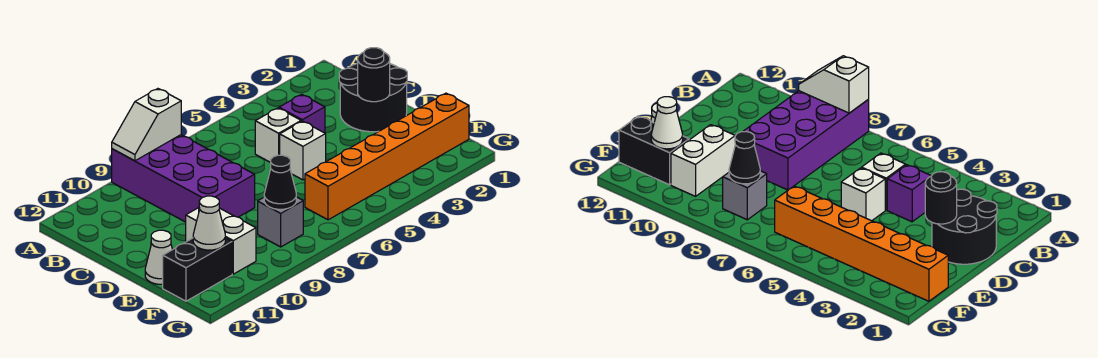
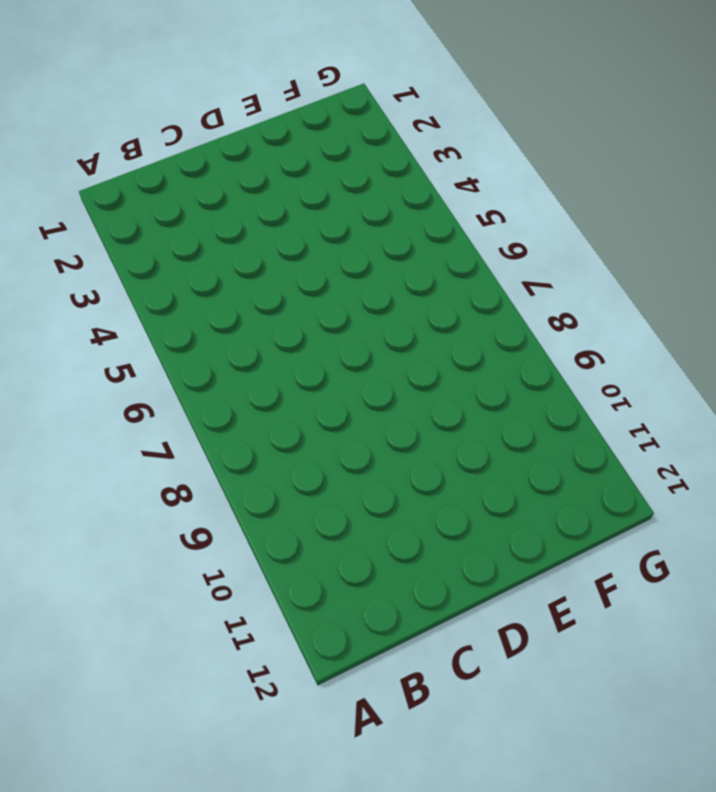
none -> purple 2x4 brick [112,135,255,222]
none -> black 2x2 round brick [339,63,407,132]
none -> purple 1x1 brick [279,94,325,133]

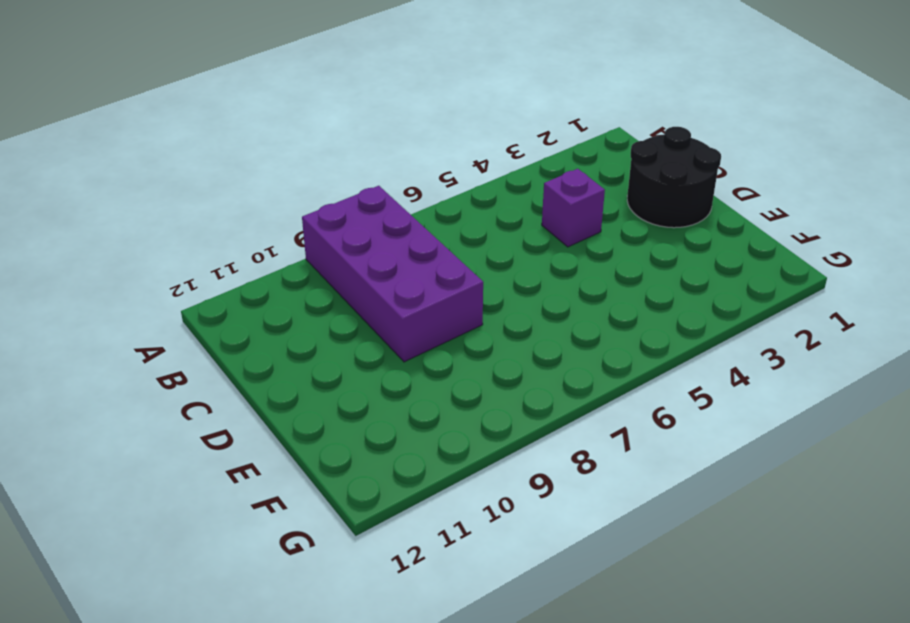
none -> white 1x1 brick [255,108,301,163]
none -> white 1x1 brick [280,121,326,180]
none -> white 1x2 brick [186,208,256,274]

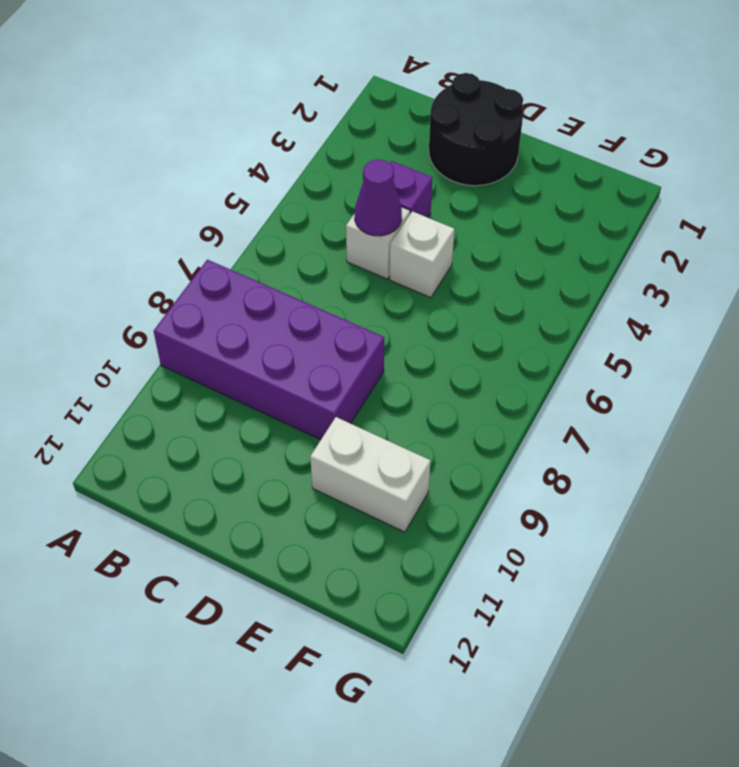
purple 1x1 cone [355,159,402,236] -> none
none -> white 1x1 cone [145,230,172,284]
none -> orange 1x6 brick [305,93,469,220]
none -> grey 1x1 brick [258,197,303,247]

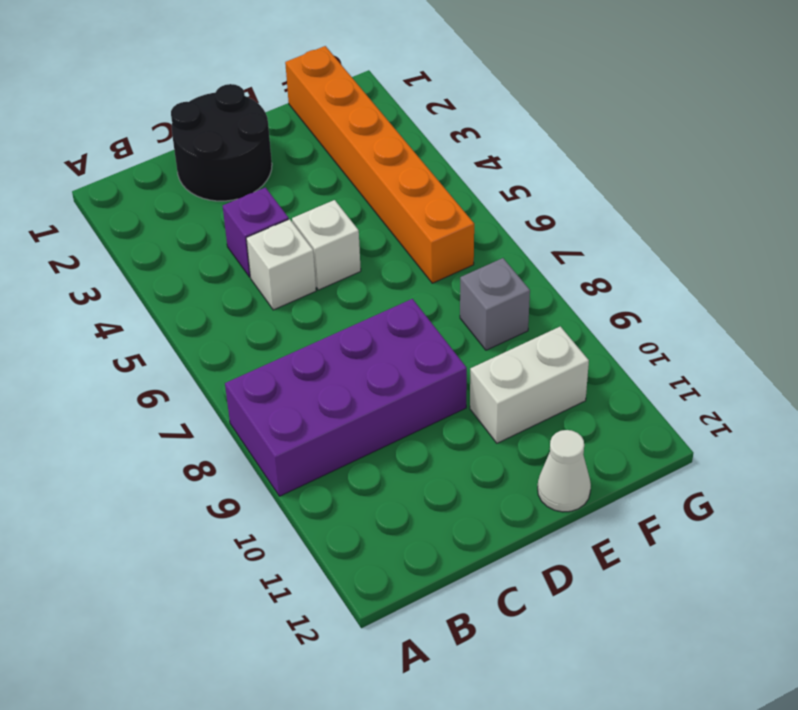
none -> black 1x2 brick [163,238,232,301]
none -> white 1x2 slope [112,89,181,161]
none -> black 1x1 round brick [358,48,390,102]

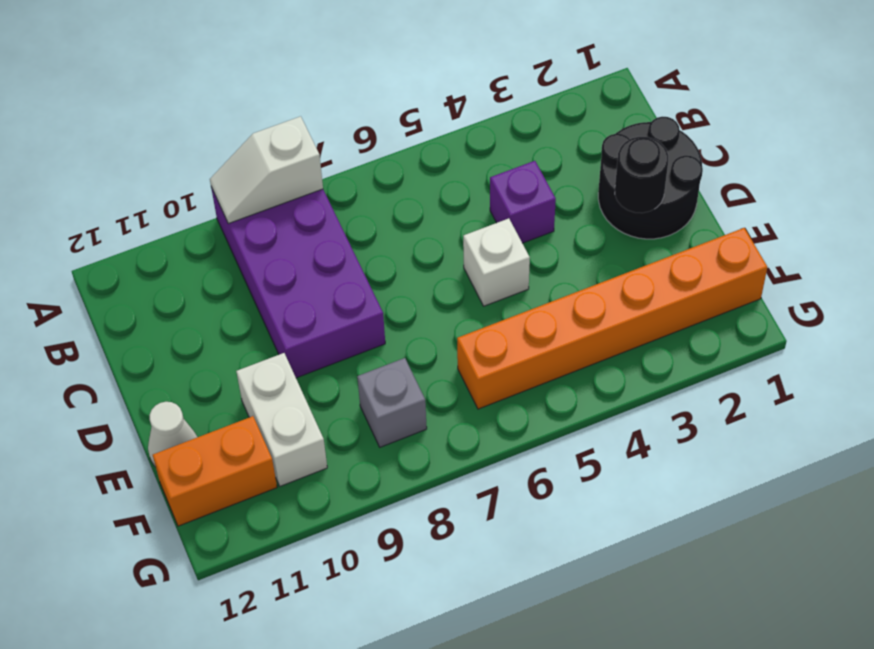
orange 1x2 brick [153,416,277,526] -> black 1x2 brick [163,238,232,301]
none -> white 1x1 brick [255,108,301,163]
none -> black 1x1 cone [264,155,296,209]
none -> white 1x1 cone [193,196,225,250]

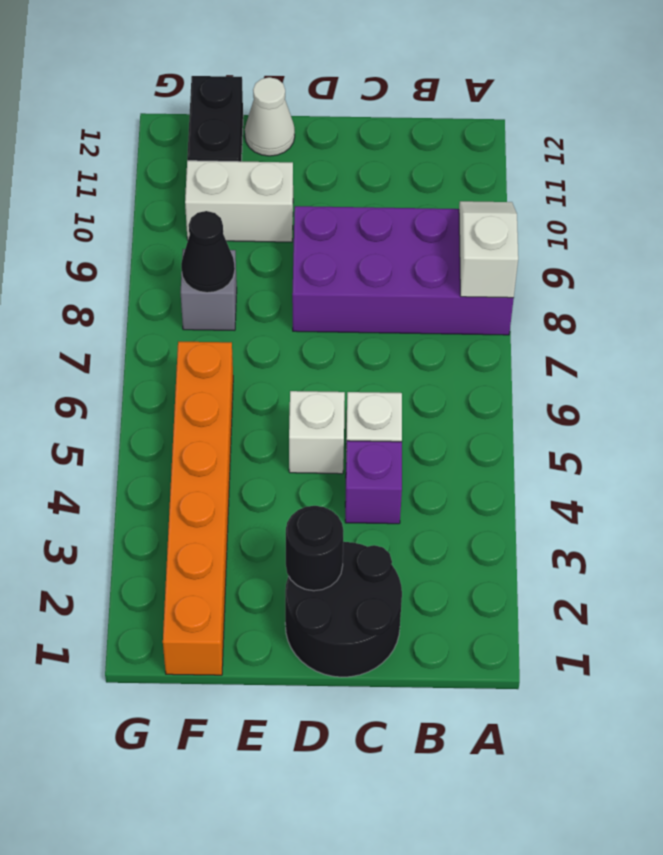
none -> white 1x1 cone [193,196,225,250]

